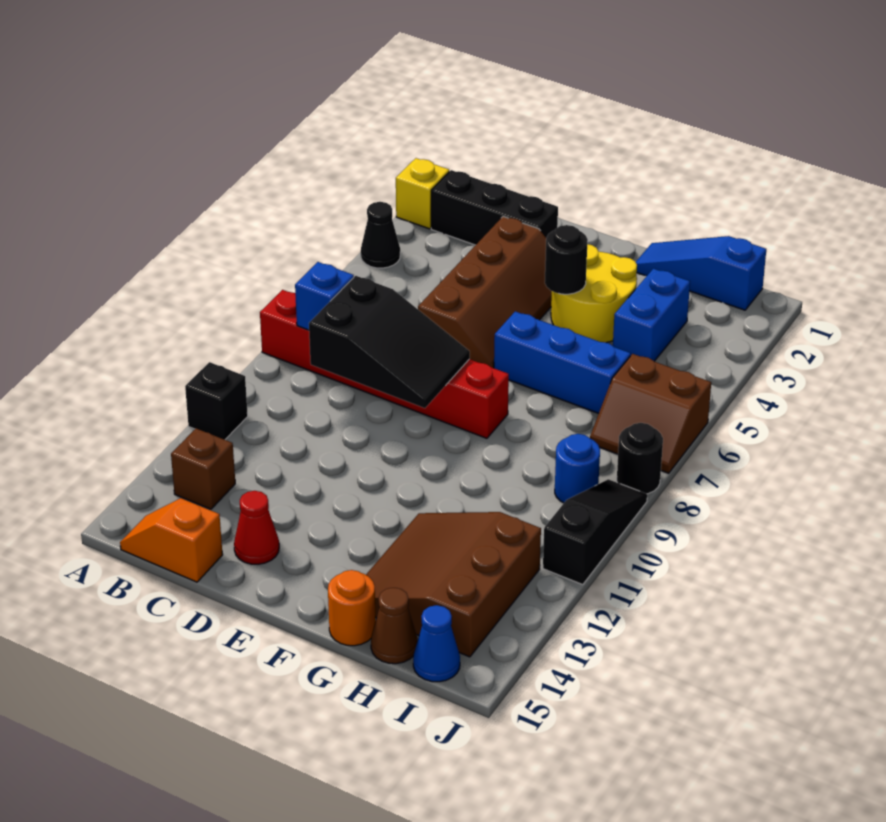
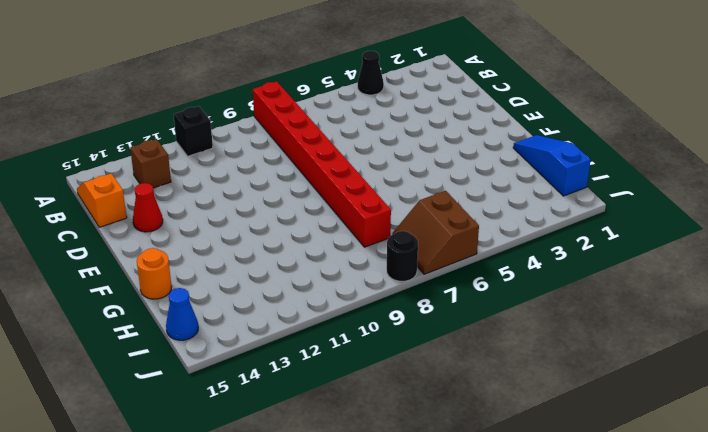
red 1x8 brick [253,81,391,247] -> red 1x6 brick [260,290,509,438]
none -> yellow 1x1 brick [396,158,449,229]
none -> black 1x3 brick [431,170,558,245]
none -> brown 2x4 slope [418,217,552,368]

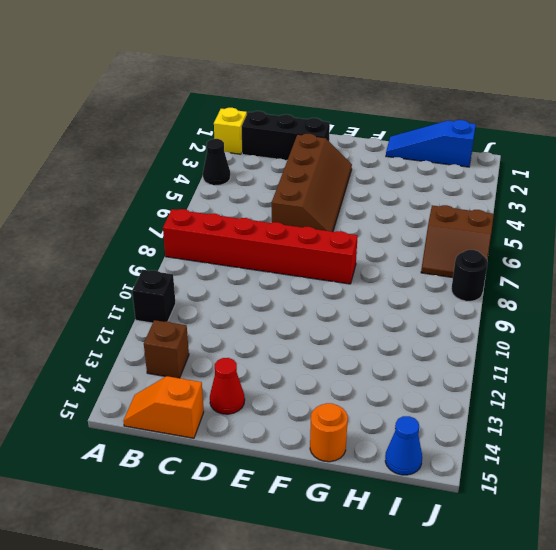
none -> yellow 2x2 round brick [551,244,637,343]
none -> blue 1x3 brick [494,311,631,413]
none -> brown 3x3 slope [366,512,541,657]

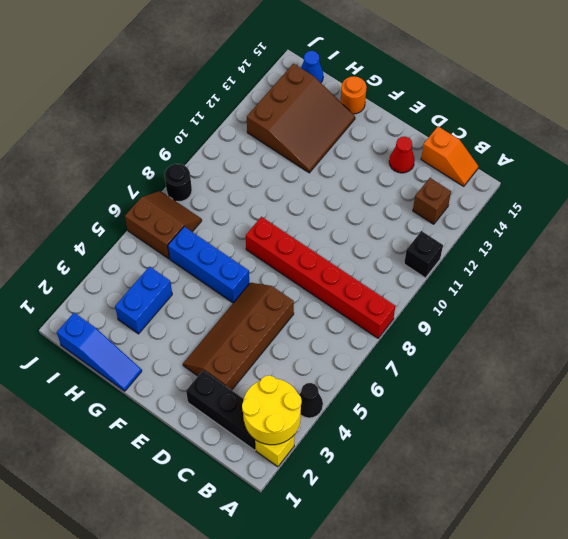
yellow 2x2 round brick [242,375,302,445] -> yellow 2x2 round brick moved to [551,244,637,343]
none -> brown 1x1 cone [371,588,418,664]
none -> blue 1x1 round brick [555,434,600,503]
none -> black 1x3 slope [543,479,647,585]

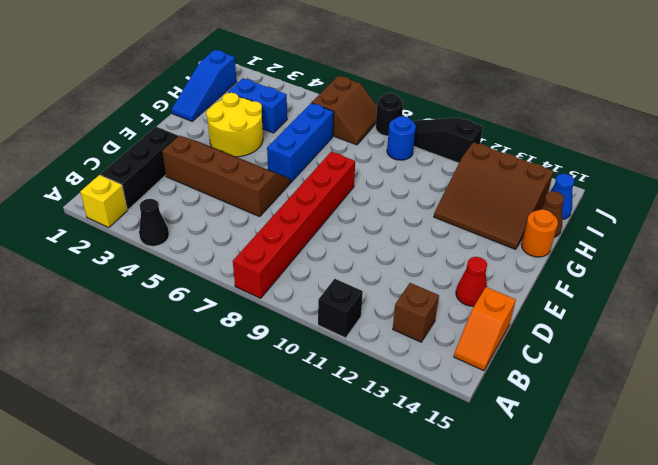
none -> blue 1x1 brick [295,262,354,330]
none -> black 2x3 slope [309,276,470,408]
none -> black 1x1 round brick [545,225,588,294]

